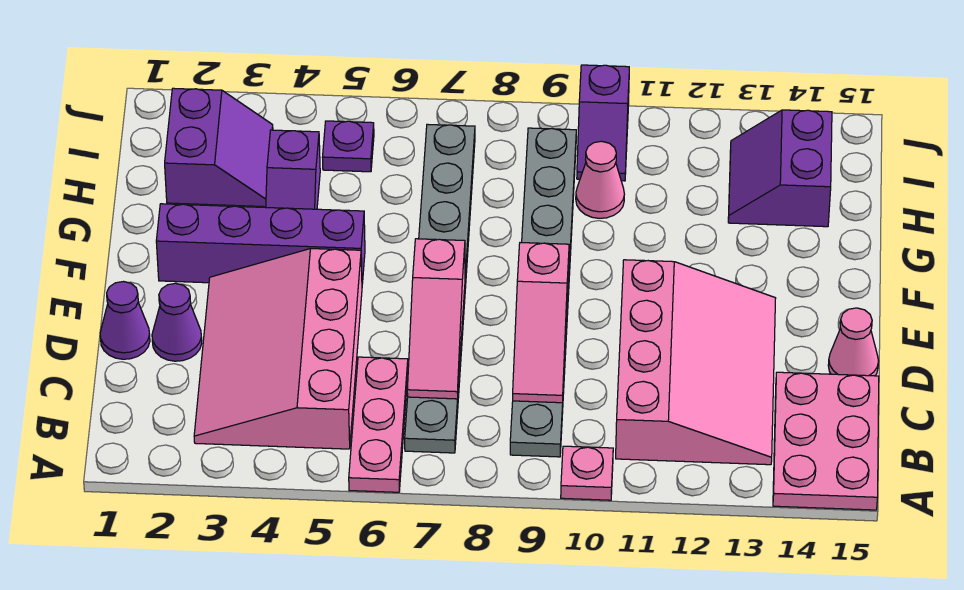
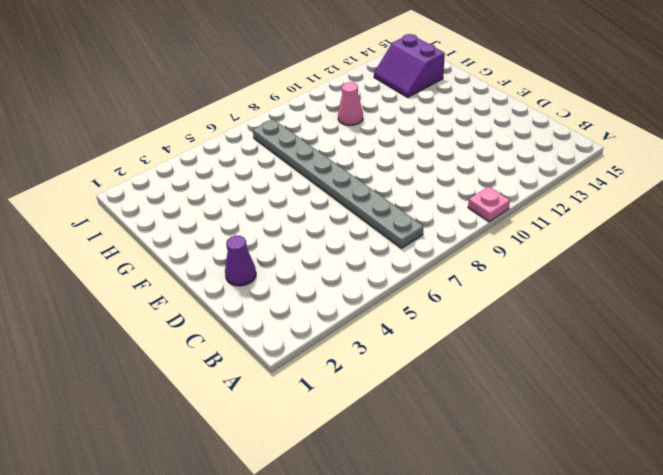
none -> pink 1x3 plate [349,357,408,492]
none -> pink 2x3 plate [773,372,879,510]
none -> pink 3x4 slope [194,249,362,449]

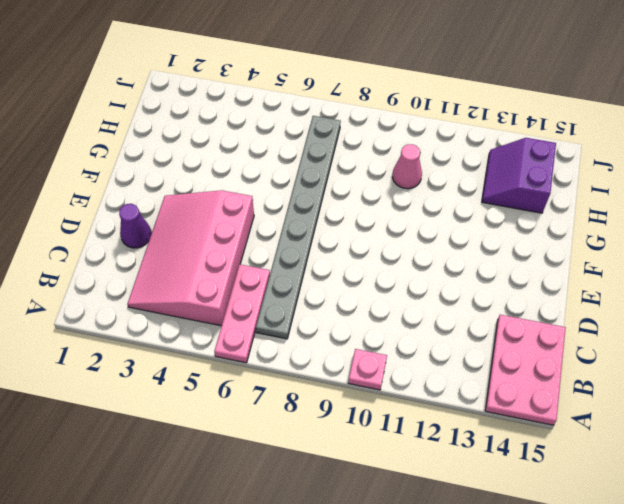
none -> grey 1x8 plate [510,128,576,457]
none -> pink 3x4 slope [616,260,776,465]
none -> purple 1x1 cone [100,282,150,359]

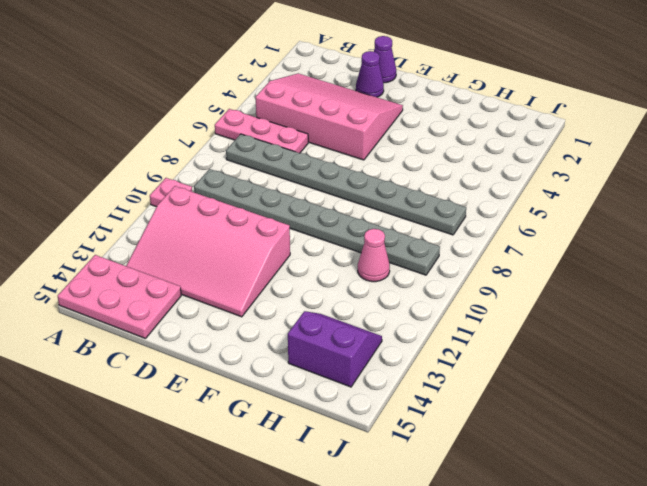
none -> pink 1x1 cone [828,308,878,376]
none -> purple 1x4 brick [156,204,365,284]
none -> purple 1x2 slope [266,130,320,209]

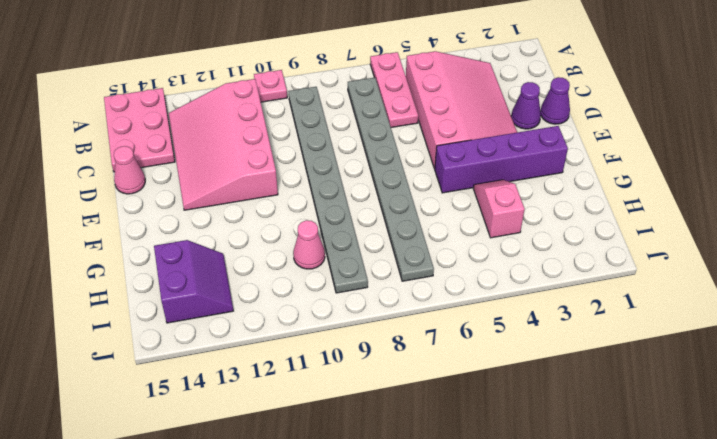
pink 1x2 slope [473,180,525,238] -> purple 1x2 slope [266,130,320,209]
none -> purple 2x2 slope [165,88,273,207]
none -> purple 1x1 plate [322,121,374,172]
none -> purple 1x2 slope [577,65,629,181]

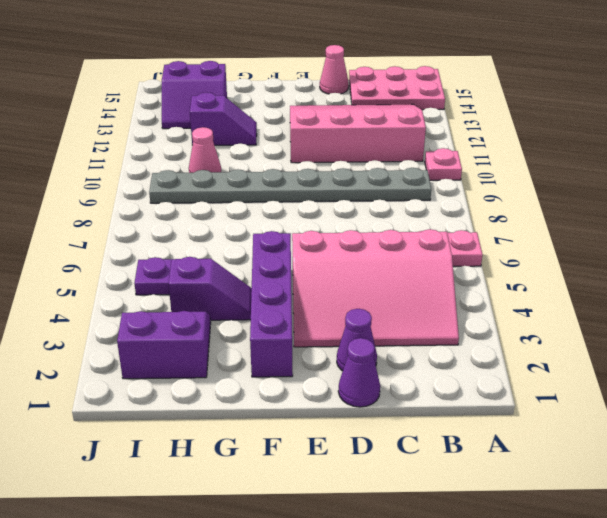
purple 1x2 slope [190,92,257,145] -> purple 1x2 slope moved to [577,65,629,181]
none -> grey 1x8 plate [405,124,475,453]
none -> pink 1x3 slope [407,239,465,399]
none -> pink 1x3 slope [513,243,569,403]

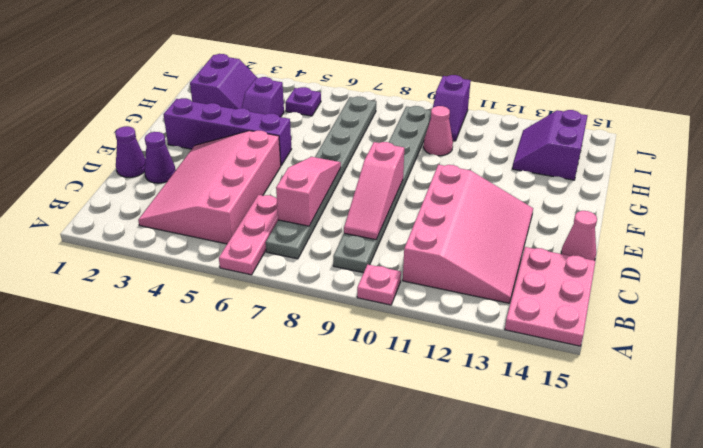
pink 1x3 slope [276,157,341,226] -> pink 1x3 slope turned to [407,239,465,399]

